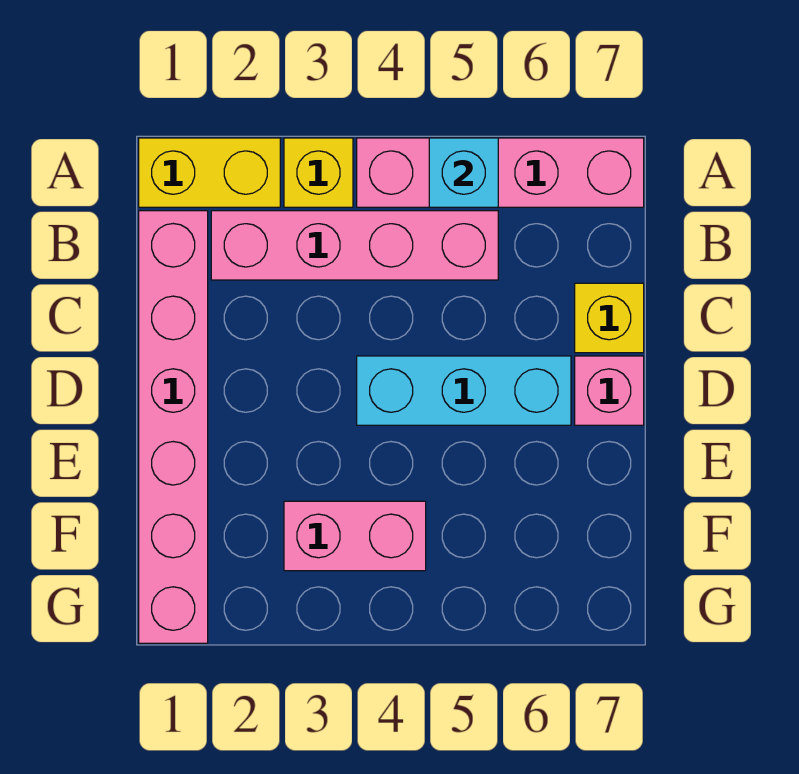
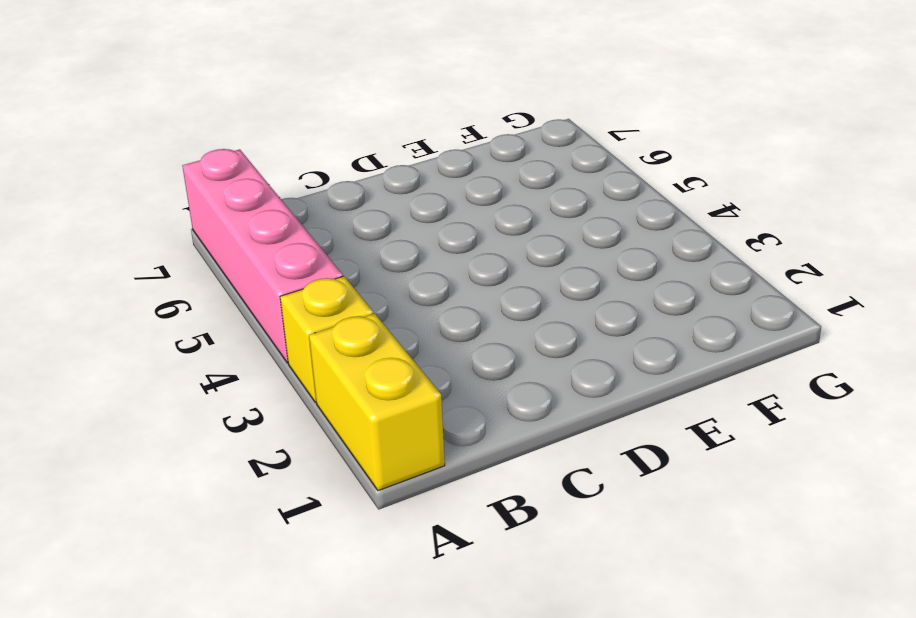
none -> pink 1x6 brick [139,211,208,643]
none -> pink 1x4 brick [211,211,498,280]

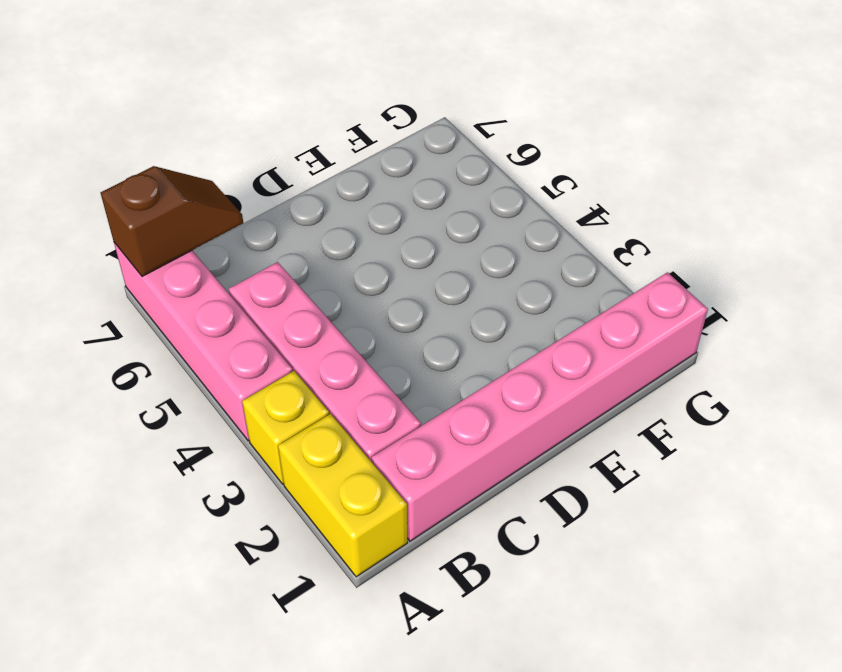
brown 1x2 slope [101,166,243,277] -> none
none -> yellow 1x1 brick [575,283,644,353]
none -> cyan 1x3 brick [357,356,571,425]

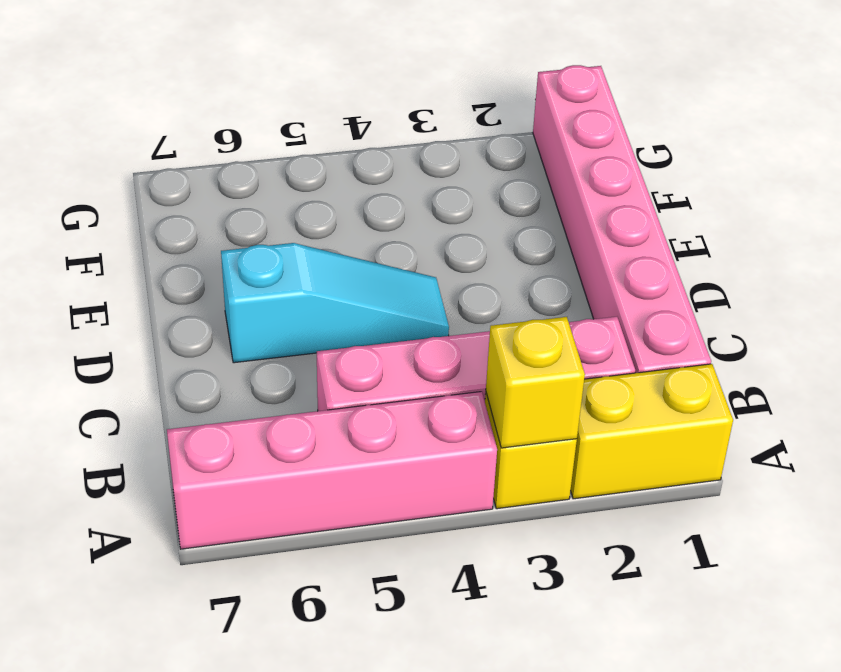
yellow 1x1 brick [486,317,585,448] -> yellow 1x1 brick moved to [575,283,644,353]
cyan 1x3 slope [221,243,449,363] -> cyan 1x3 brick [357,356,571,425]
none -> pink 1x1 brick [575,356,644,425]
none -> pink 1x2 brick [284,501,426,571]

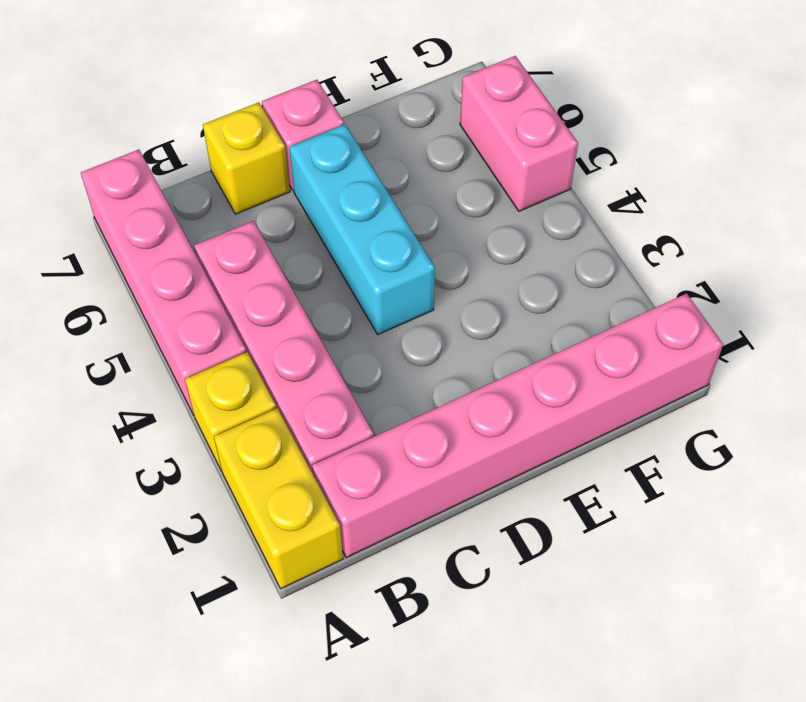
pink 1x2 brick [460,56,578,211] -> pink 1x2 brick moved to [284,501,426,571]
none -> cyan 1x1 brick [429,138,498,207]

